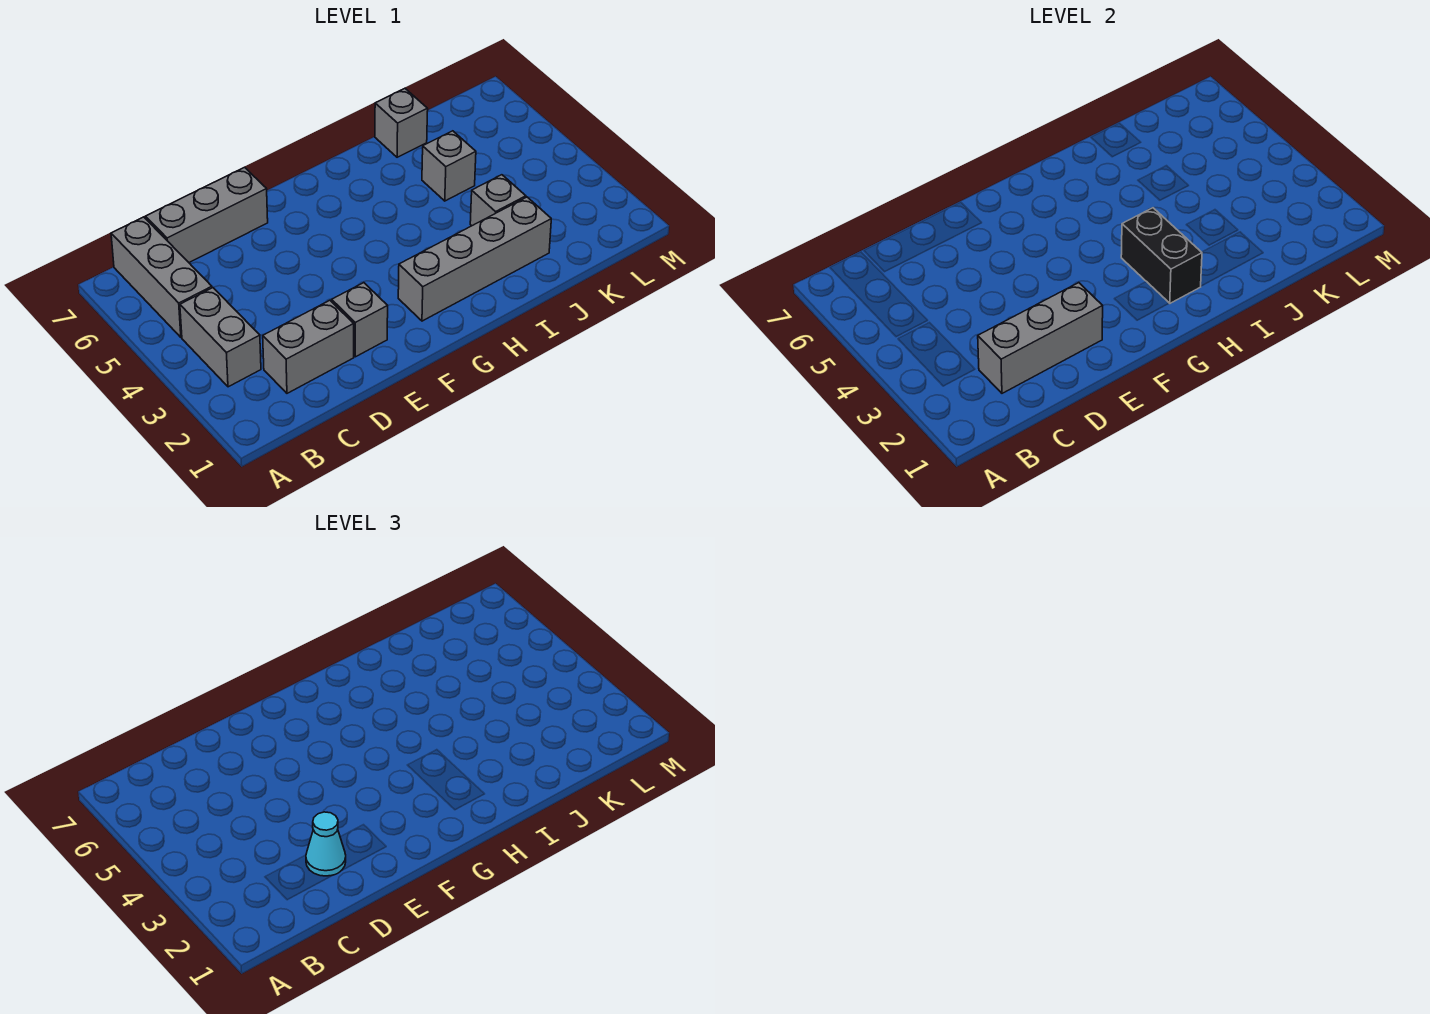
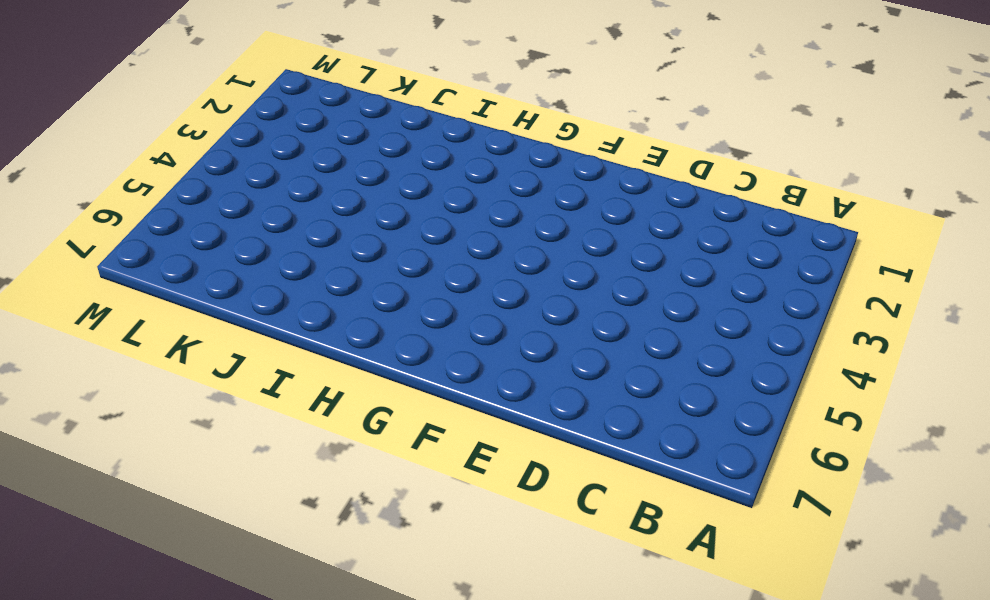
none -> grey 1x2 brick [180,288,261,387]
none -> grey 1x3 brick [111,217,212,337]
none -> grey 1x2 brick [263,300,354,393]

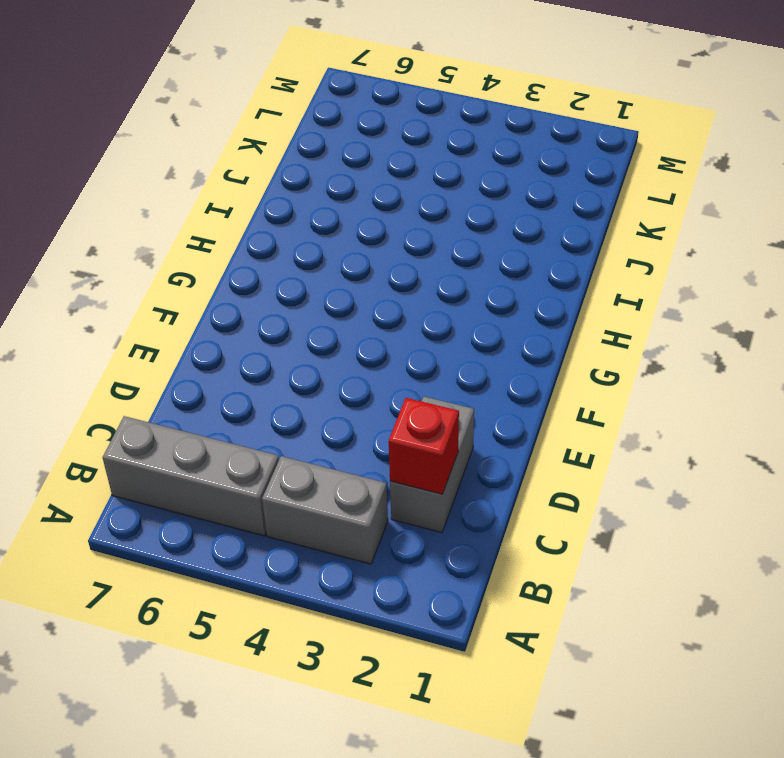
red 1x1 brick [389,398,459,494] -> grey 1x3 brick [978,283,1103,393]
none -> grey 1x3 brick [146,168,268,262]
none -> grey 1x1 brick [332,283,388,357]
none -> grey 1x4 brick [398,197,551,321]

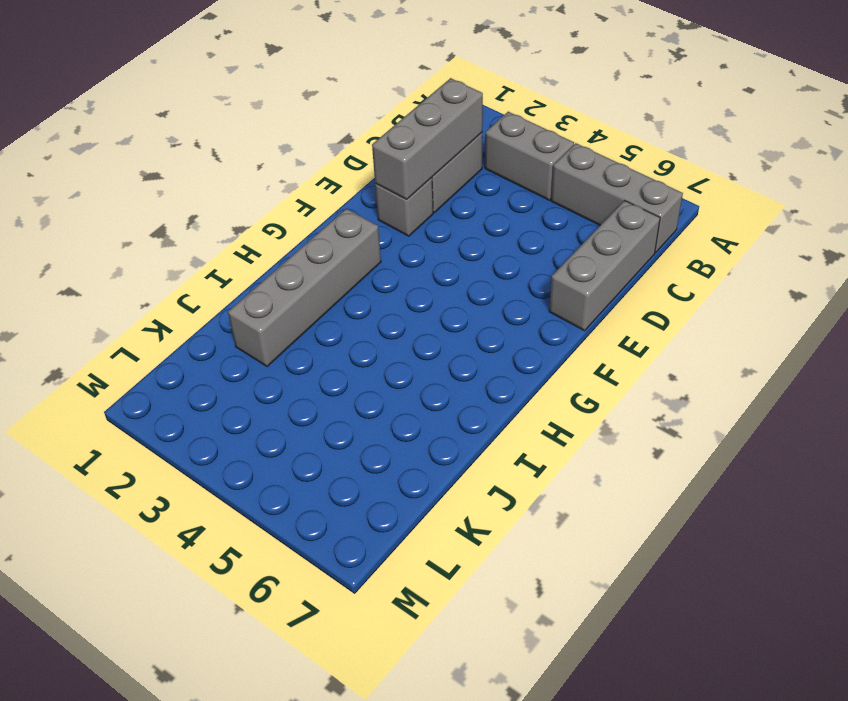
none -> grey 1x1 brick [470,175,526,226]
none -> grey 1x1 brick [422,131,476,201]
none -> grey 1x1 brick [375,89,428,157]

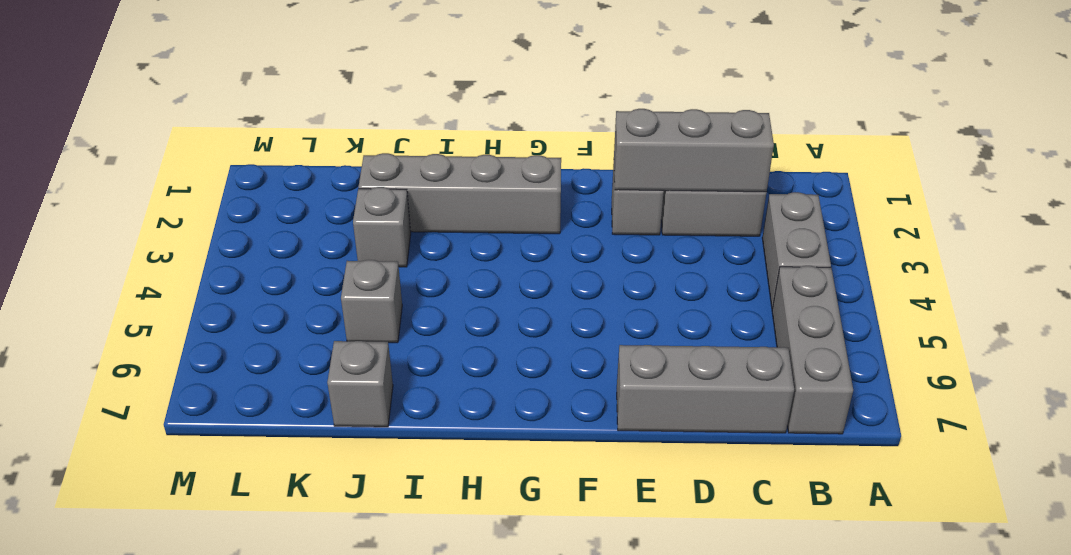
none -> black 1x2 brick [1121,208,1202,303]
none -> cyan 1x1 cone [306,812,346,876]

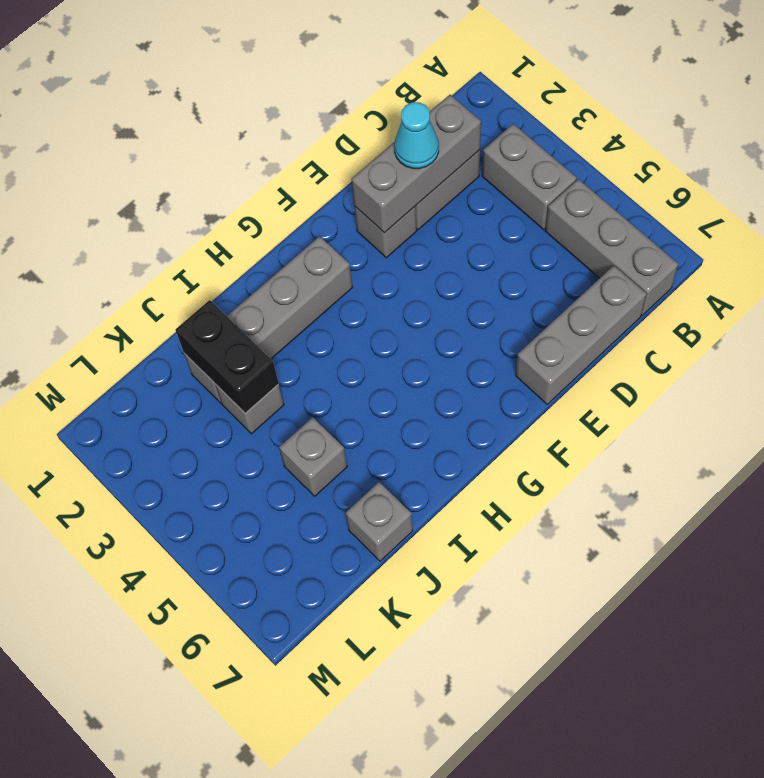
black 1x2 brick [175,300,279,413] -> black 1x2 brick moved to [1121,208,1202,303]

